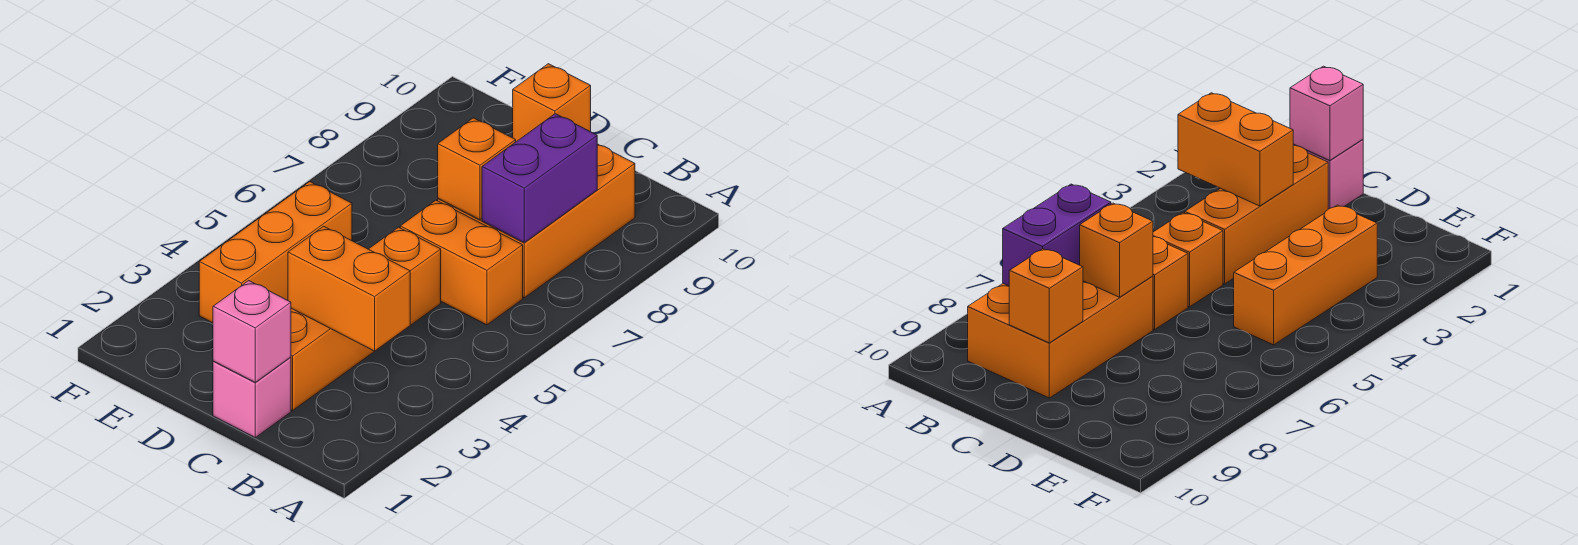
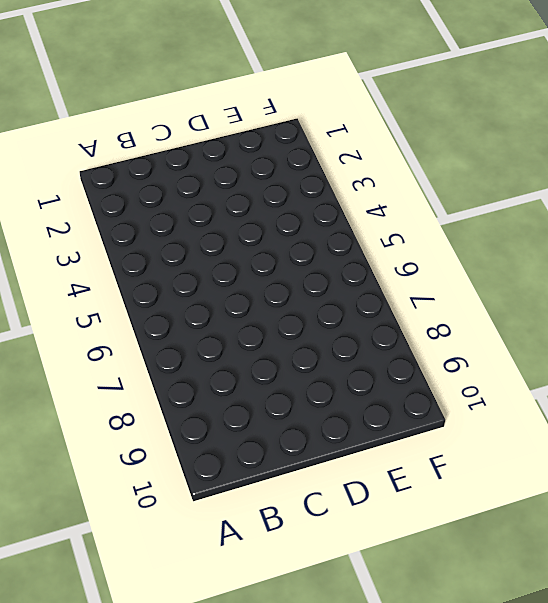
none -> orange 1x2 brick [400,200,523,325]
none -> orange 2x3 brick [438,144,635,298]

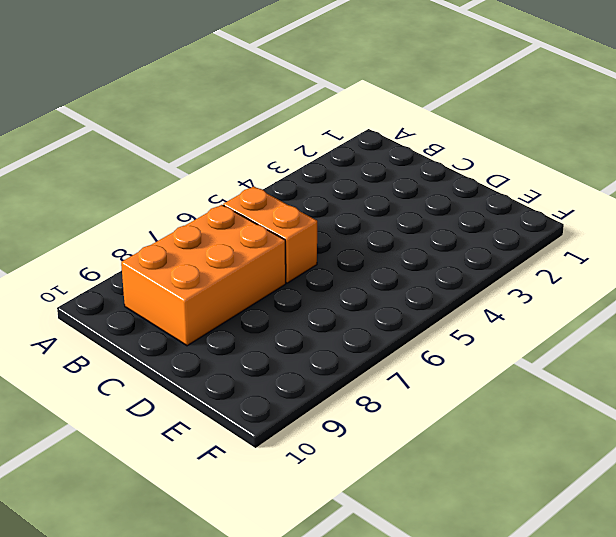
none -> pink 1x1 brick [213,357,291,437]
none -> orange 1x3 brick [291,308,375,410]

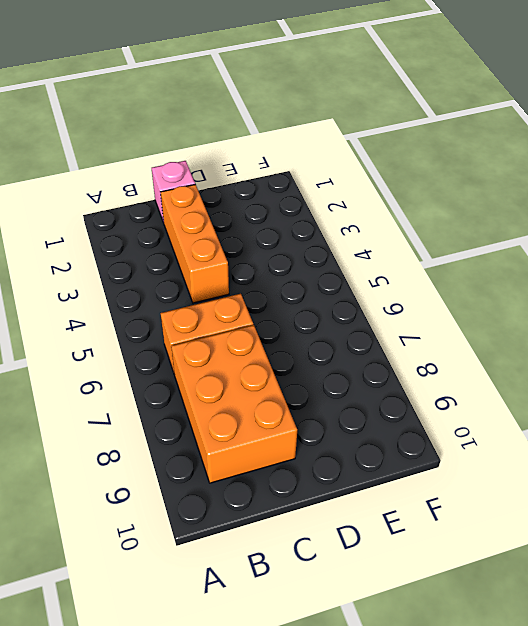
none -> orange 1x1 brick [369,227,441,325]
none -> orange 1x3 brick [199,182,352,323]

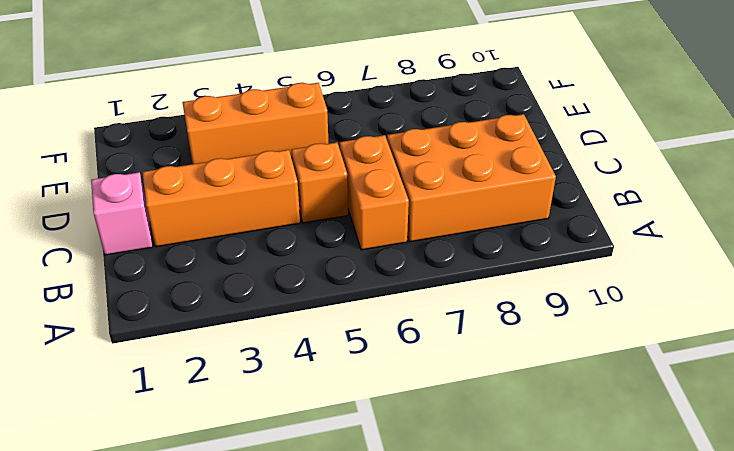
none -> orange 1x2 brick [288,226,410,351]
none -> purple 1x2 brick [482,114,597,243]

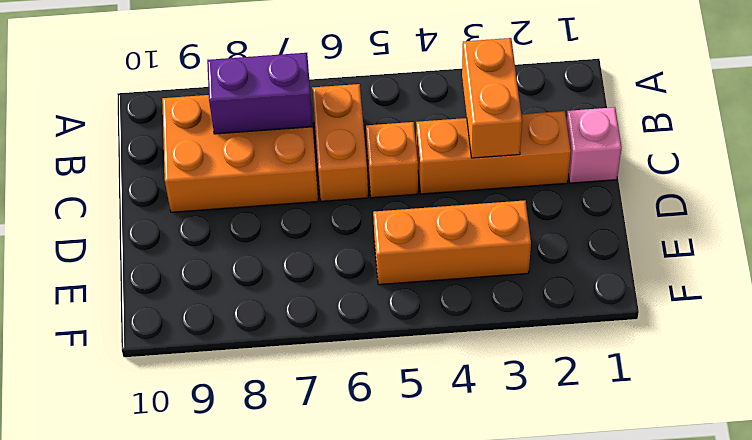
none -> pink 1x1 brick [213,281,291,382]
none -> orange 1x1 brick [438,118,516,220]

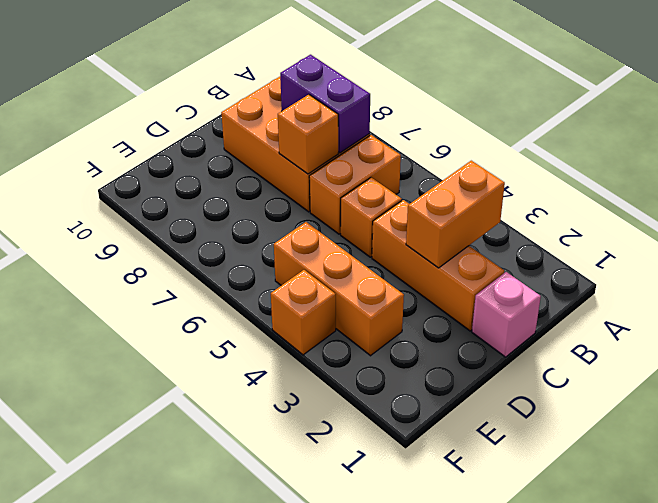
orange 1x1 brick [271,270,336,355] -> orange 1x1 brick moved to [512,64,591,142]
none -> pink 1x1 brick [213,281,291,382]

